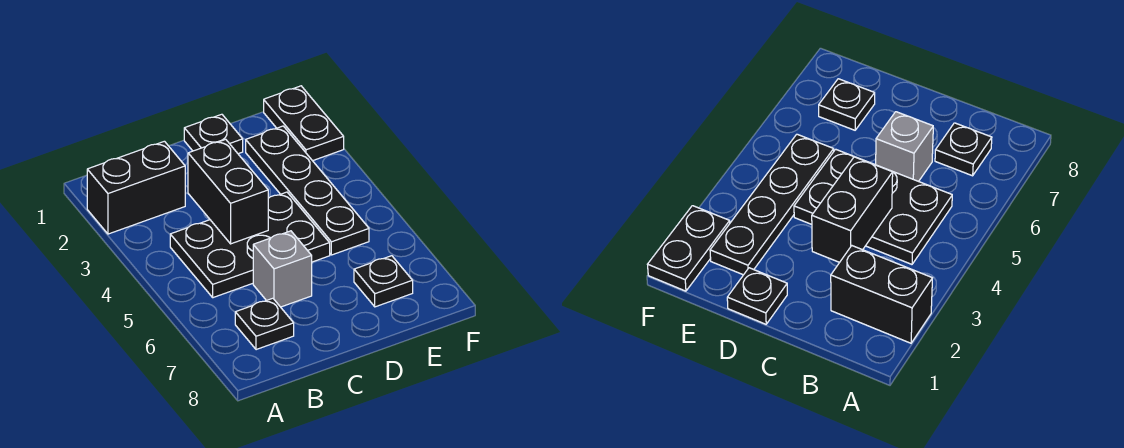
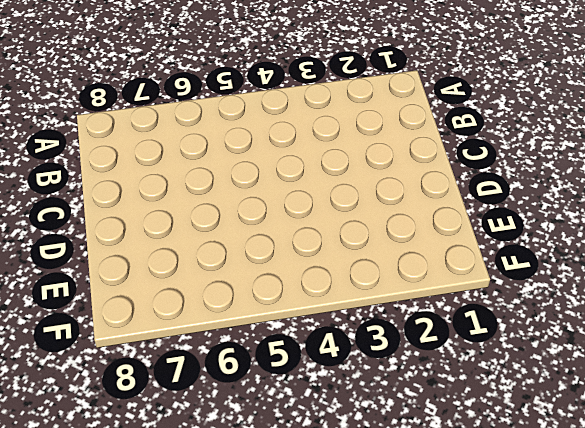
none -> black 1x2 brick [87,141,185,234]
none -> black 2x3 plate [170,192,330,298]

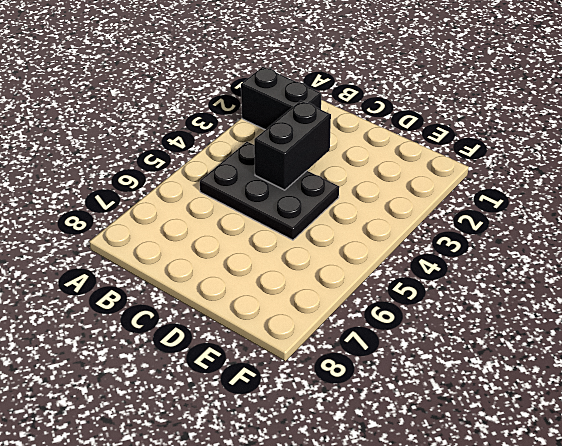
none -> black 1x1 plate [235,298,294,350]
none -> grey 1x1 brick [253,231,312,307]

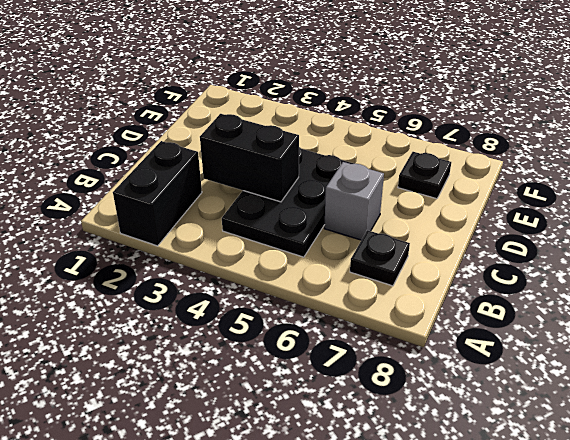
none -> black 1x1 plate [184,114,243,154]
none -> black 1x4 plate [246,126,369,255]

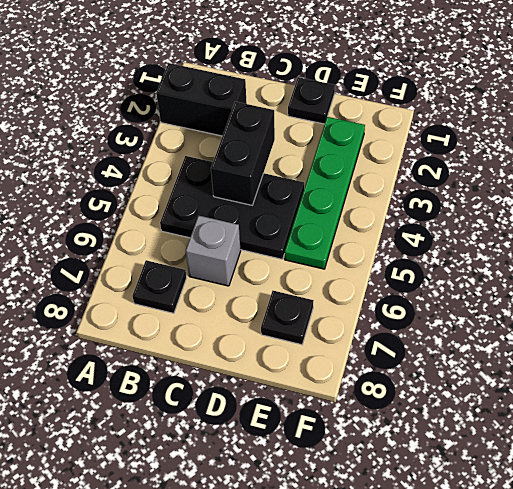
green 1x4 plate [285,117,365,269] -> black 1x4 plate [246,126,369,255]
none -> black 1x2 plate [264,86,344,161]

